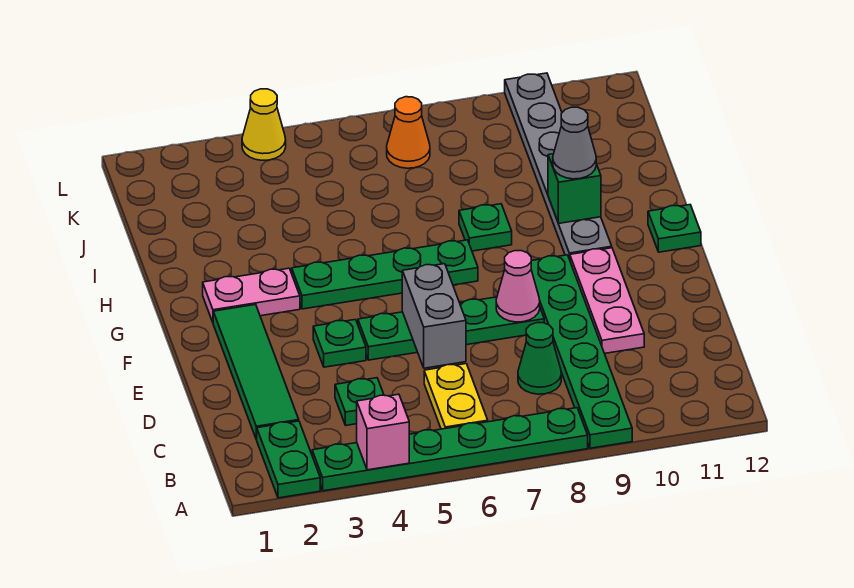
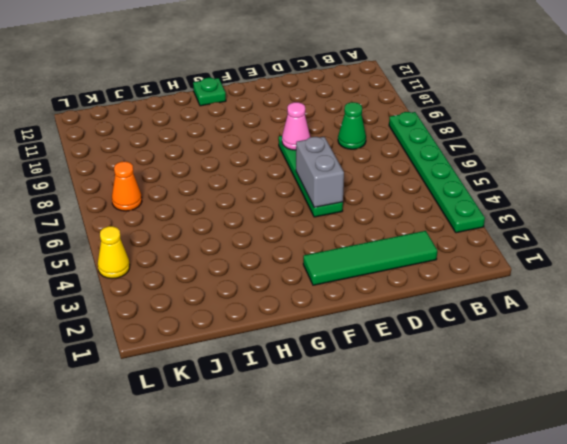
grey 1x2 brick [296,137,344,207] -> grey 1x2 brick turned to [402,264,466,368]
none -> green 1x2 plate [256,421,320,498]
none -> green 1x6 plate [531,255,632,448]
none -> yellow 1x2 plate [424,364,488,429]

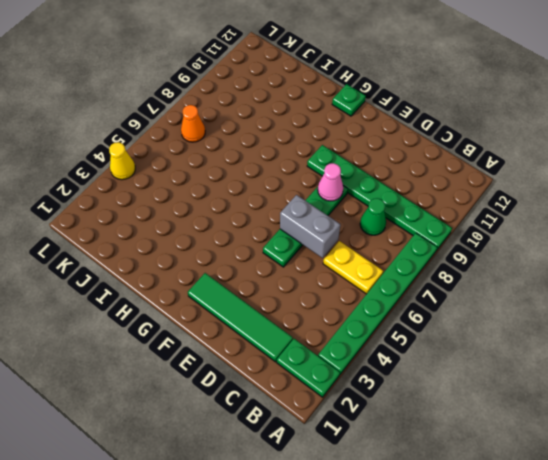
none -> green 1x1 plate [335,378,384,425]
none -> pink 1x3 plate [570,248,644,353]
none -> green 1x1 plate [313,320,366,367]

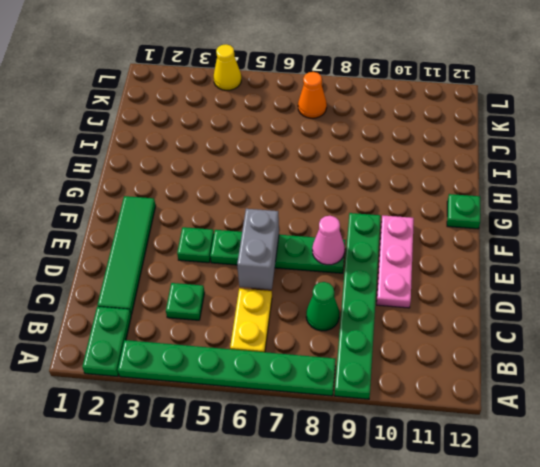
none -> pink 1x2 plate [203,268,300,322]
none -> green 1x4 plate [292,240,478,309]
none -> grey 1x6 plate [505,73,612,260]

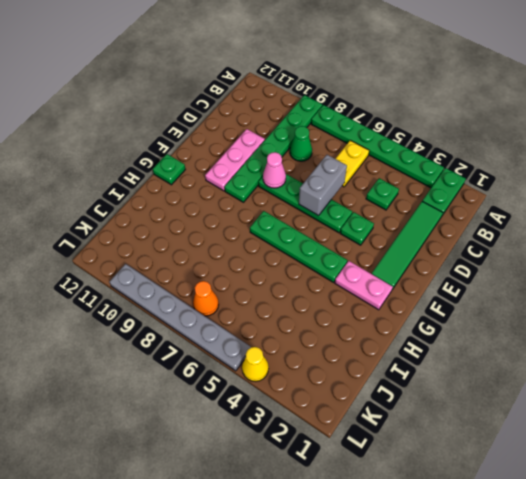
grey 1x6 plate [109,264,251,371] -> grey 1x6 plate turned to [505,73,612,260]
none -> green 1x1 plate [459,204,512,251]
none -> pink 1x1 brick [357,394,409,470]
none -> green 1x1 brick [548,154,601,224]

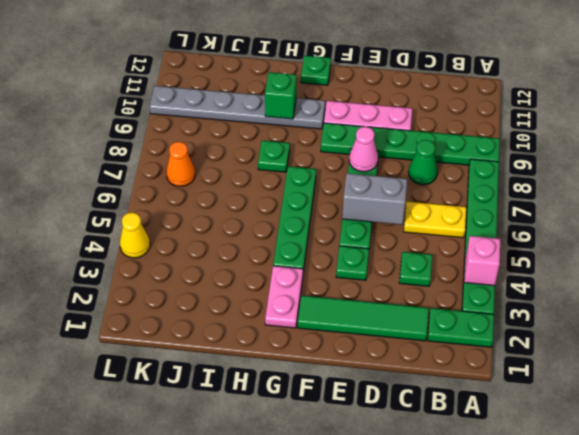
none -> grey 1x1 cone [553,107,596,179]

